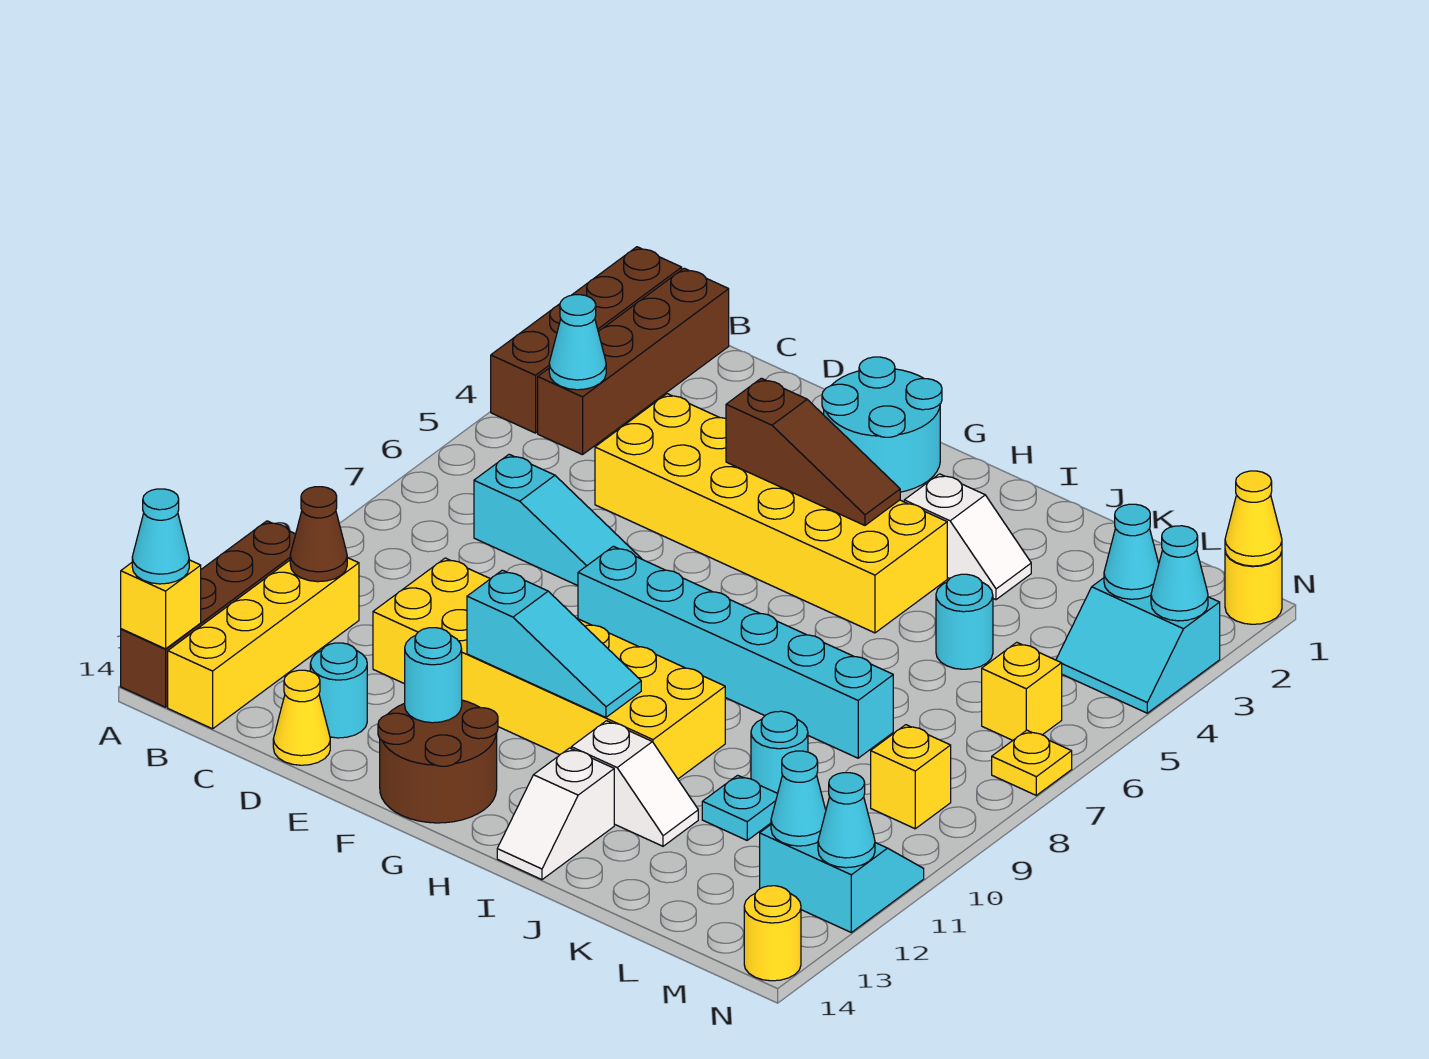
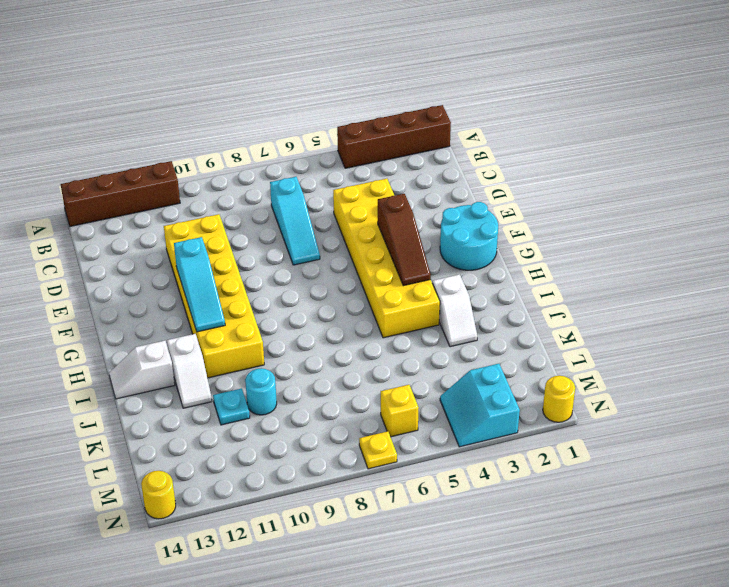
none -> brown 1x4 brick [538,268,729,455]
none -> yellow 1x4 brick [168,558,359,729]
none -> cyan 1x1 round brick [310,643,367,738]
none -> yellow 1x1 cone [273,670,330,765]

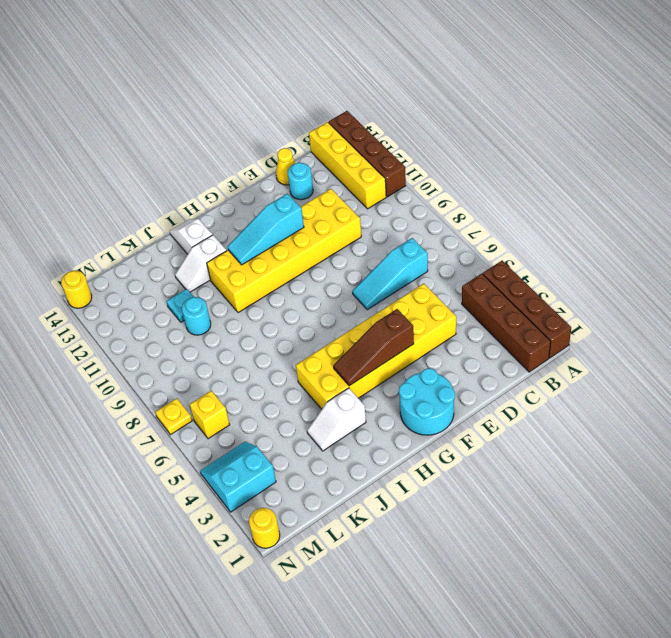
none -> cyan 1x6 brick [578,546,893,758]
none -> brown 2x2 round brick [378,700,498,823]
none -> cyan 1x1 round brick [936,574,993,669]
none -> yellow 1x1 brick [871,725,951,829]

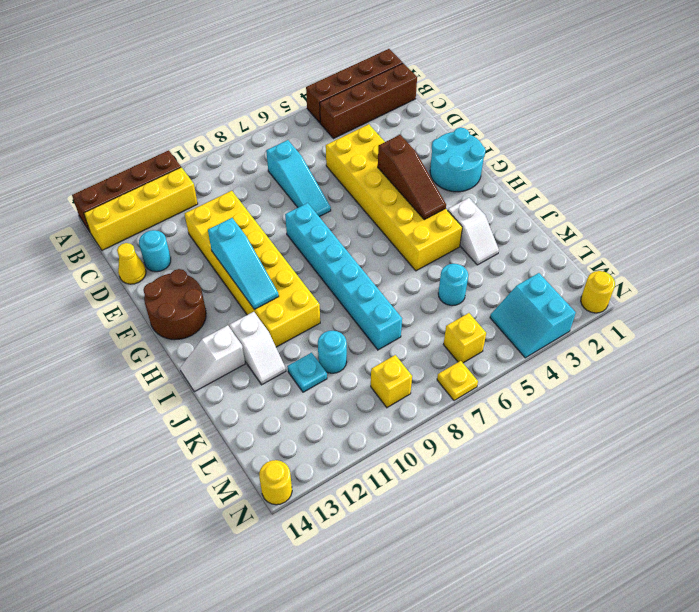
none -> cyan 2x2 slope [760,825,924,932]
none -> yellow 1x1 brick [121,560,201,649]
none -> cyan 1x1 cone [549,295,606,390]
none -> brown 1x1 cone [290,487,348,582]

